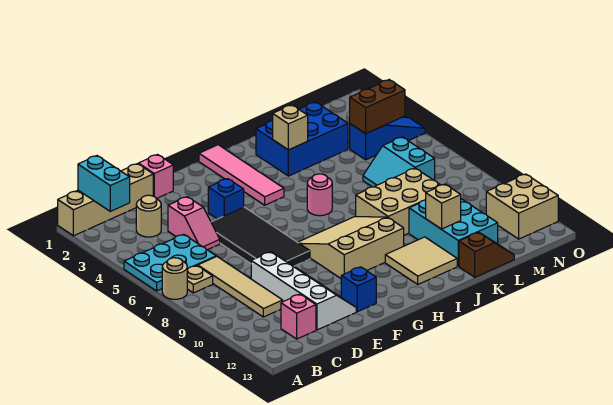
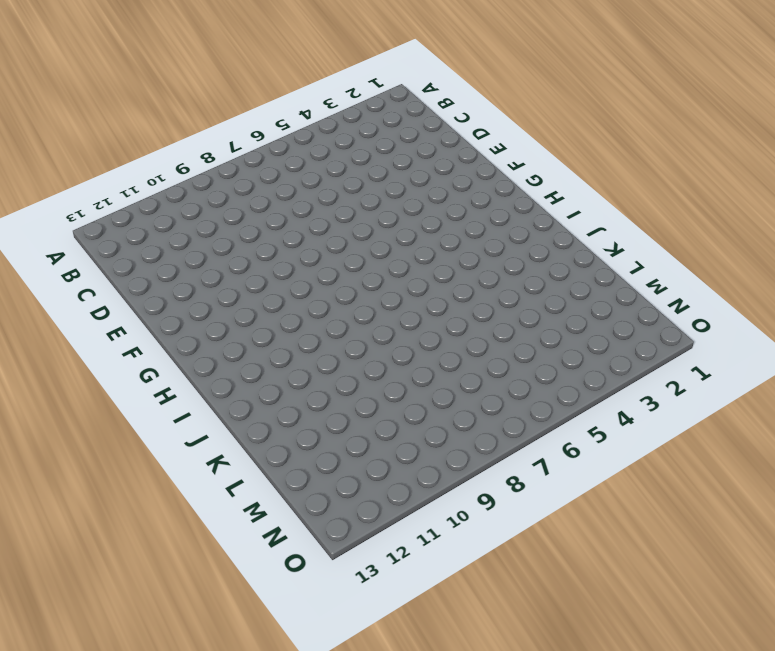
none -> tan 1x4 brick [58,164,153,236]
none -> cyan 2x3 plate [124,234,216,291]
none -> tan 1x1 round brick [162,258,187,299]

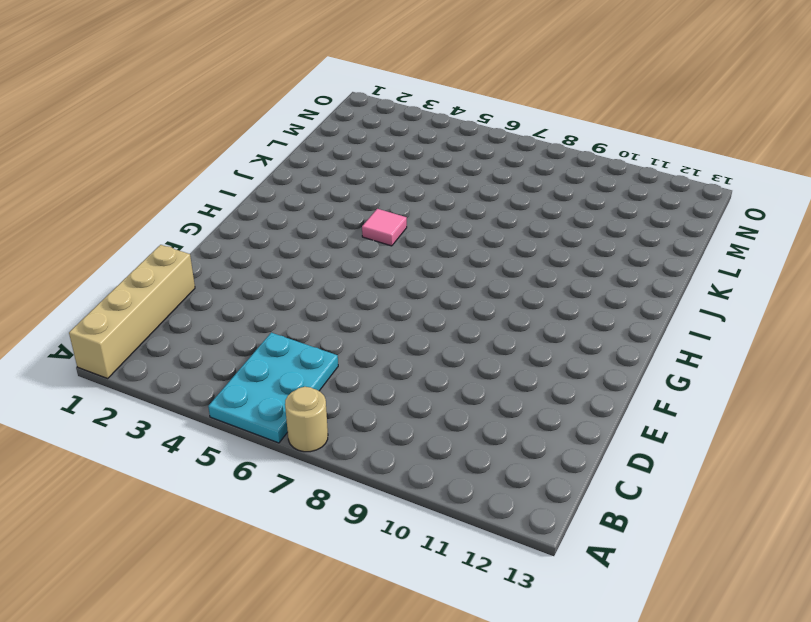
pink 1x1 tile [362,209,407,246] -> none
none -> tan 1x1 plate [187,266,213,293]
none -> tan 1x1 round brick [136,195,161,237]
none -> tan 1x4 tile [198,256,283,317]

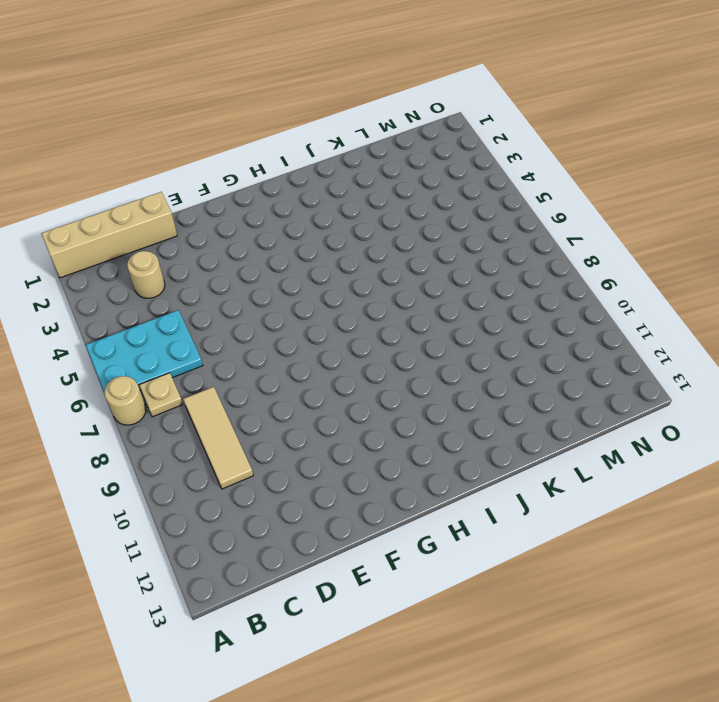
tan 1x3 tile [183,387,253,489] -> tan 1x4 tile [198,256,283,317]
none -> pink 1x1 brick [281,294,316,339]
none -> pink 1x2 slope [168,197,220,250]
none -> white 2x4 slope [251,252,356,330]

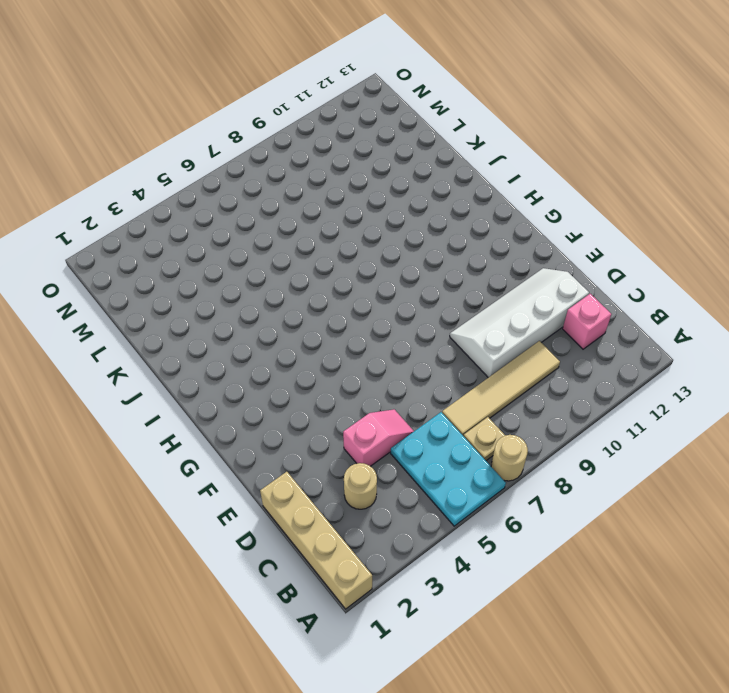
none -> pink 1x1 brick [138,155,173,199]
none -> black 2x4 tile [211,207,310,266]
none -> blue 1x1 brick [208,179,244,219]

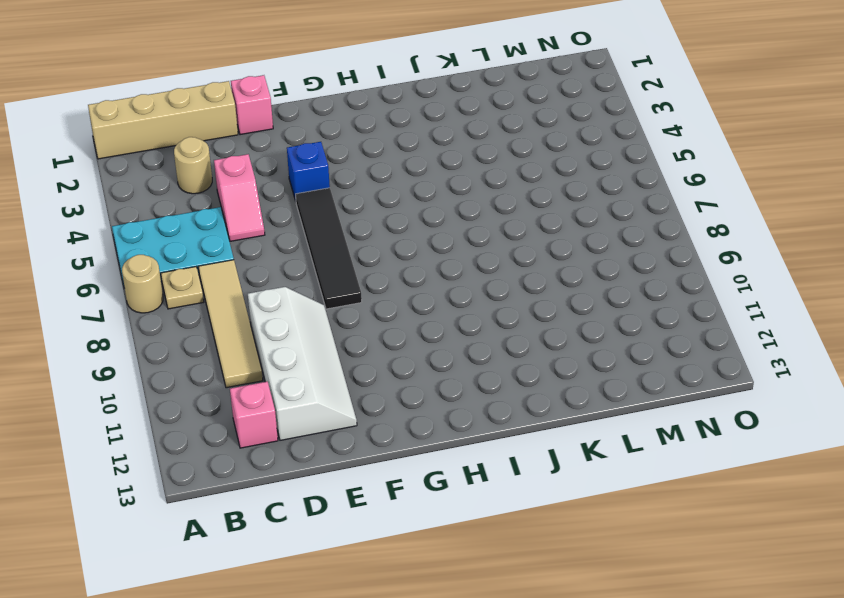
black 1x4 tile [296,188,362,309] -> black 2x4 tile [211,207,310,266]
none -> blue 1x1 brick [341,267,376,312]
none -> tan 3x3 slope [298,217,404,278]
none -> pink 1x4 tile [199,145,284,205]

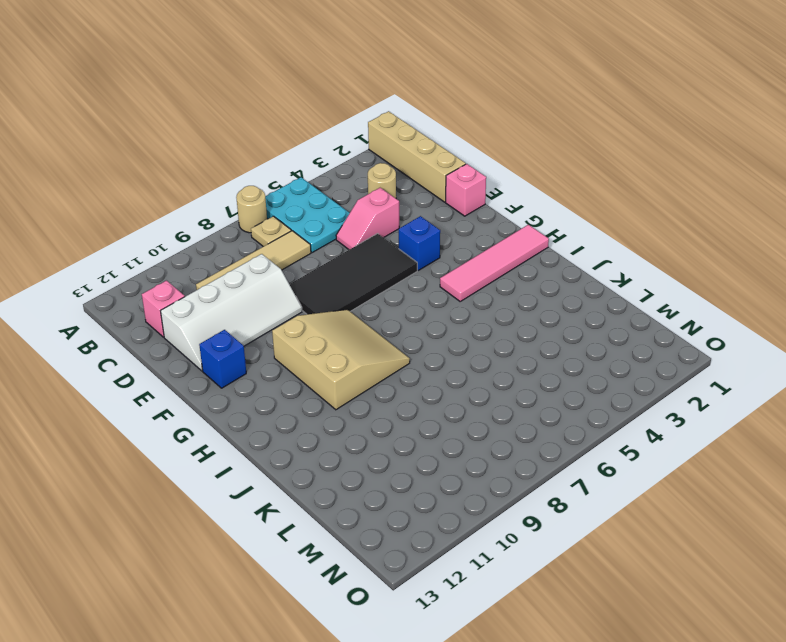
none -> pink 1x1 round brick [307,174,332,216]
none -> tan 2x2 tile [385,237,457,284]
none -> blue 2x3 brick [256,102,348,176]

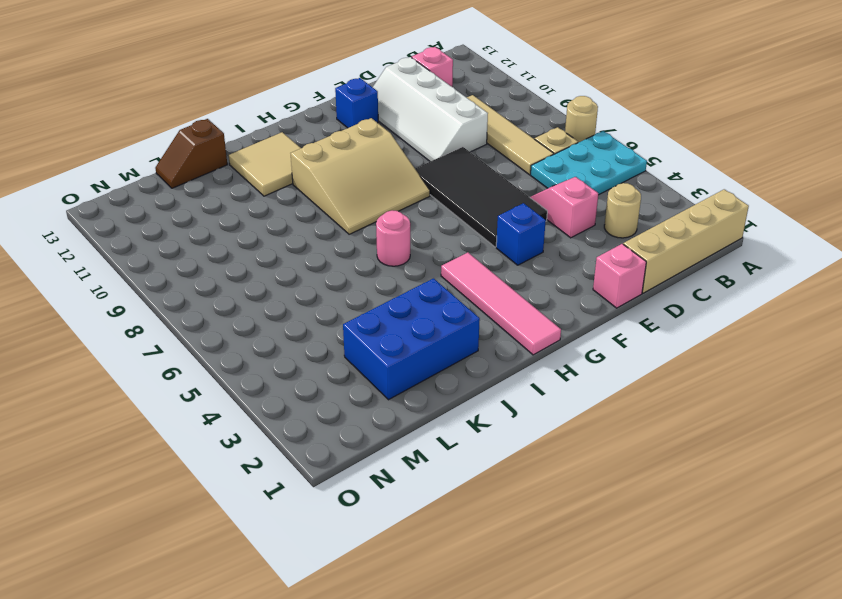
none -> tan 2x3 brick [356,168,440,235]
none -> cyan 2x3 brick [409,199,498,266]
none -> cyan 2x2 slope [363,137,435,187]

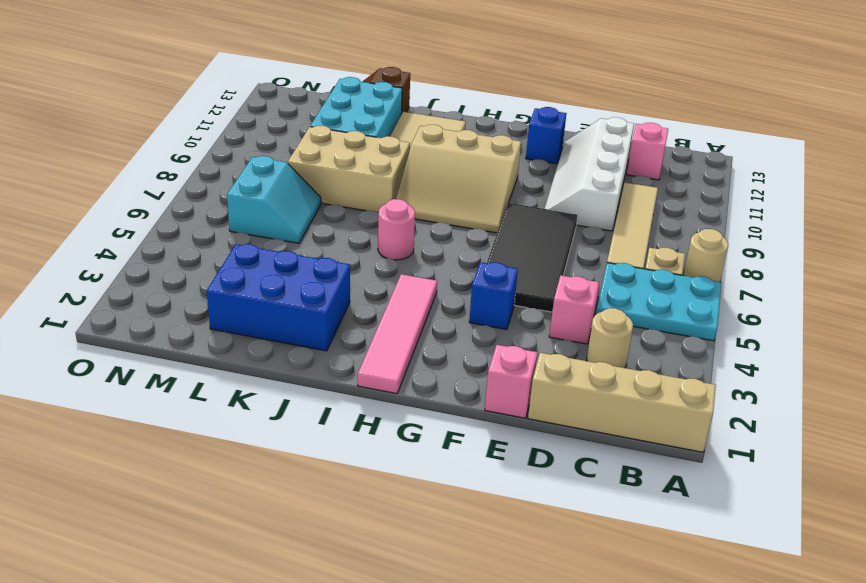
none -> blue 1x3 slope [350,117,425,160]
none -> tan 2x2 brick [486,174,558,239]
none -> cyan 1x2 brick [78,156,130,211]

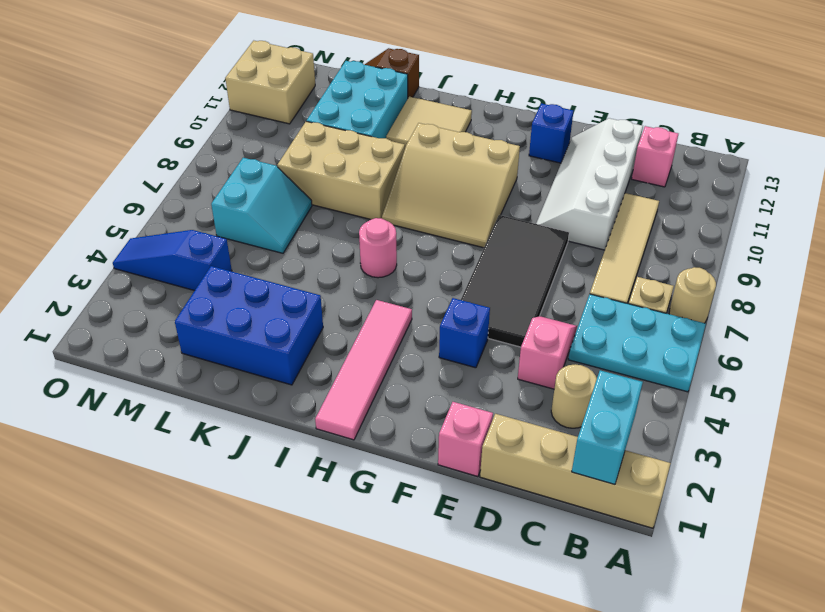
none -> tan 1x1 brick [273,105,308,150]
none -> tan 1x1 brick [426,184,461,229]
none -> brown 1x2 brick [350,80,405,134]

